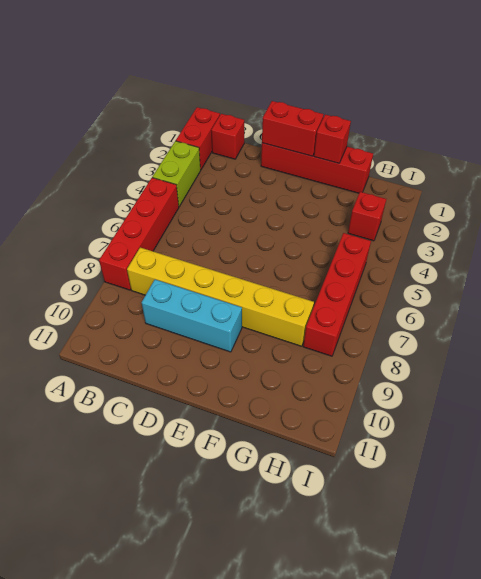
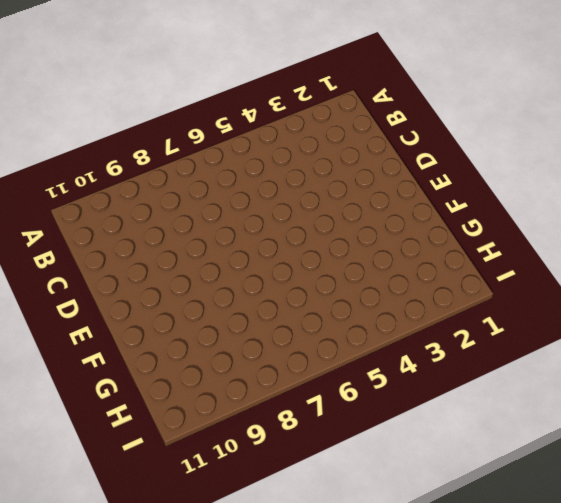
none -> red 1x2 brick [176,107,220,170]
none -> lime 1x2 brick [152,141,201,206]

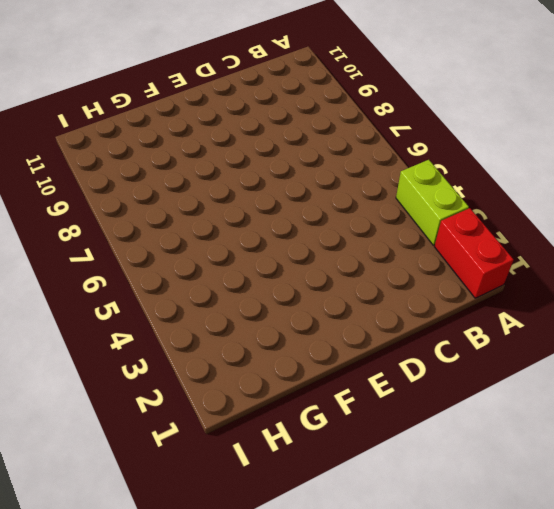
none -> red 1x4 brick [99,178,179,290]
none -> red 1x1 brick [211,114,244,159]

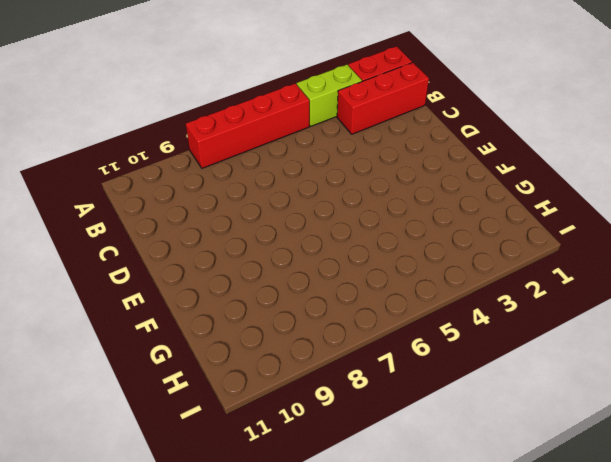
red 1x3 brick [337,63,429,134] -> red 1x1 brick [211,114,244,159]
none -> yellow 1x6 brick [127,248,314,346]
none -> cyan 1x3 brick [142,280,242,352]

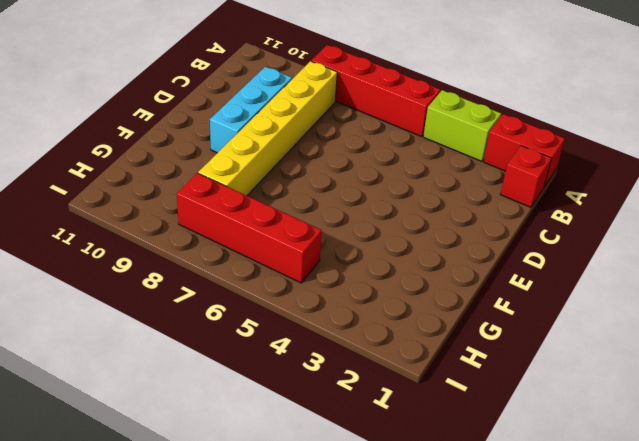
none -> red 1x4 brick [261,143,373,193]
none -> red 1x1 brick [348,192,386,241]

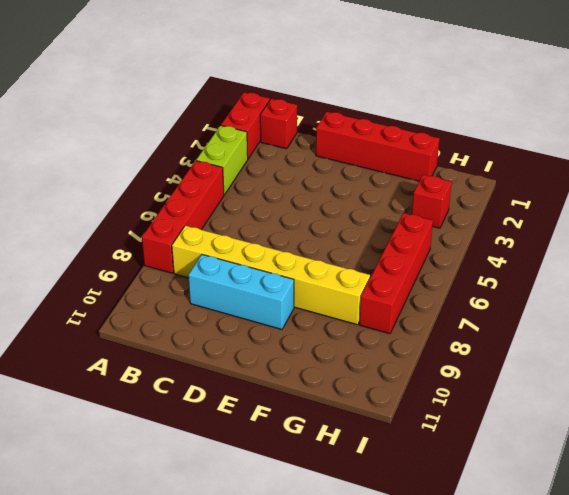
none -> red 1x2 brick [262,101,324,156]
none -> red 1x1 brick [314,115,351,163]

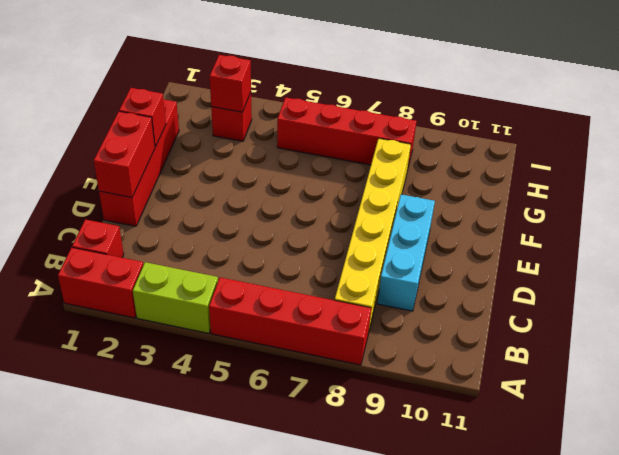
red 1x1 brick [210,55,251,112] -> none

